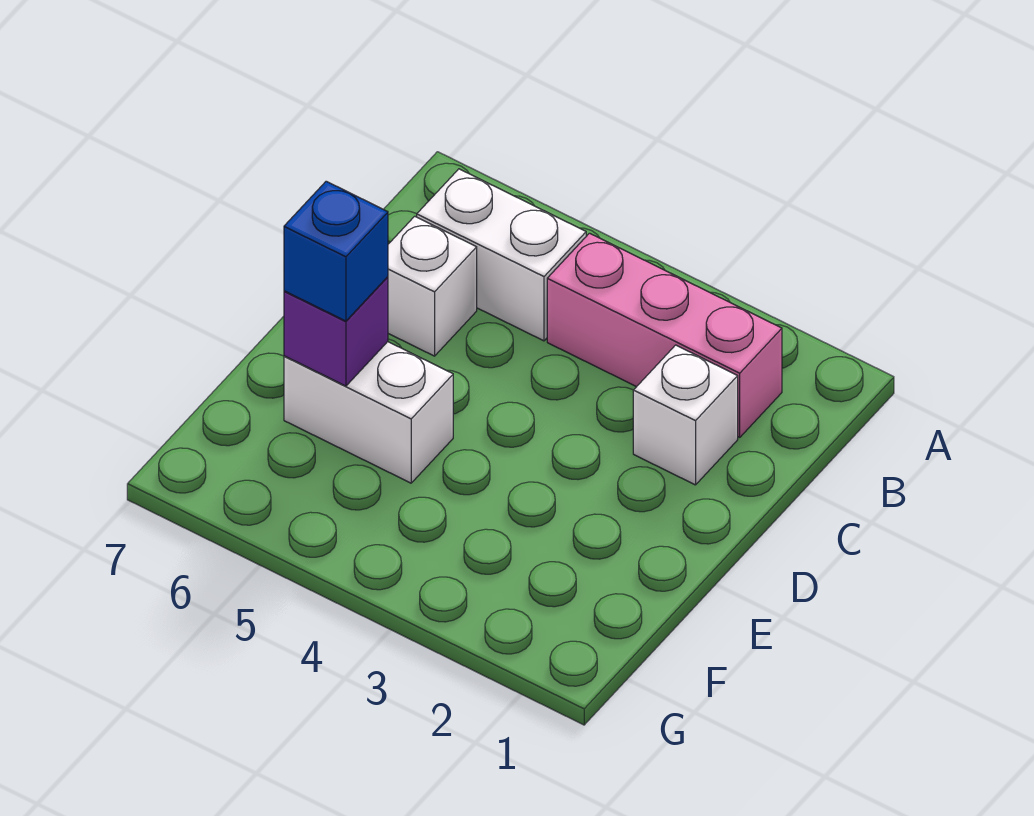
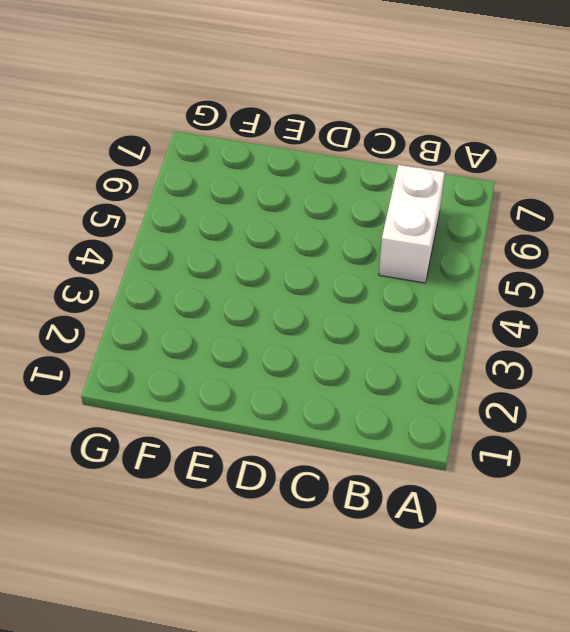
none -> pink 1x3 brick [547,233,782,437]
none -> white 1x1 brick [633,345,738,485]

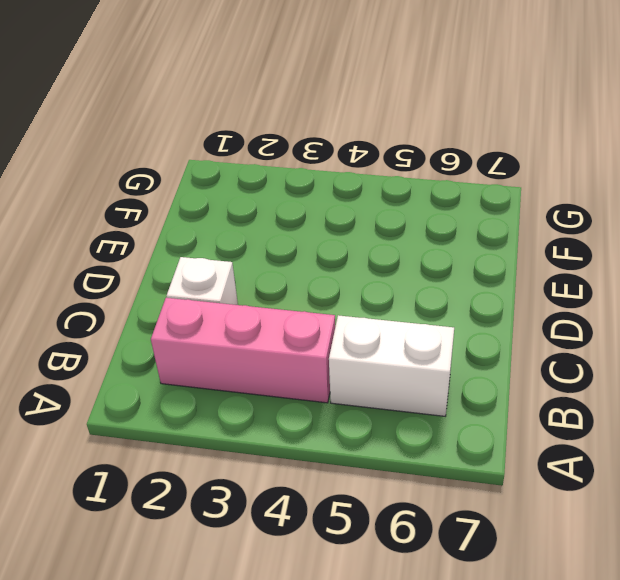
none -> white 1x1 brick [388,216,477,356]
none -> white 1x2 brick [284,342,453,483]

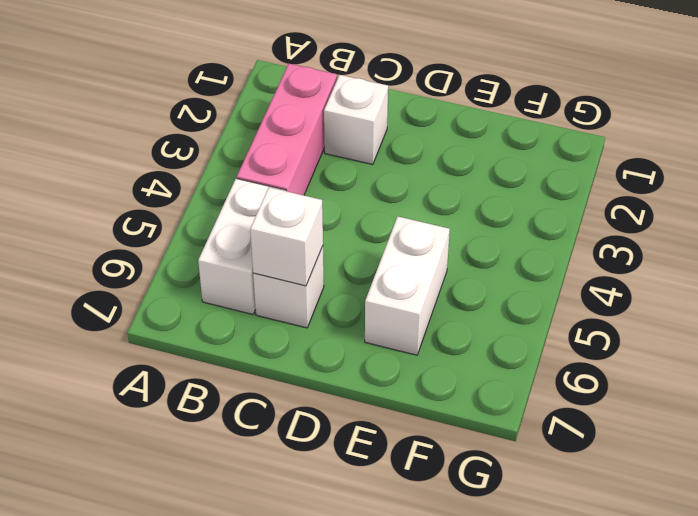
white 1x1 brick [250,187,323,286] -> none
none -> purple 1x1 brick [284,277,388,386]
none -> blue 1x1 brick [284,181,388,321]

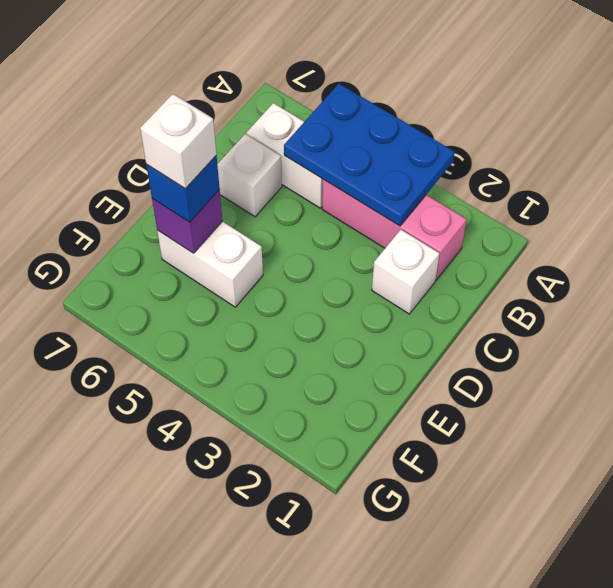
blue 2x3 plate [284,84,454,226] -> none
white 1x1 brick [140,94,216,189] -> none

